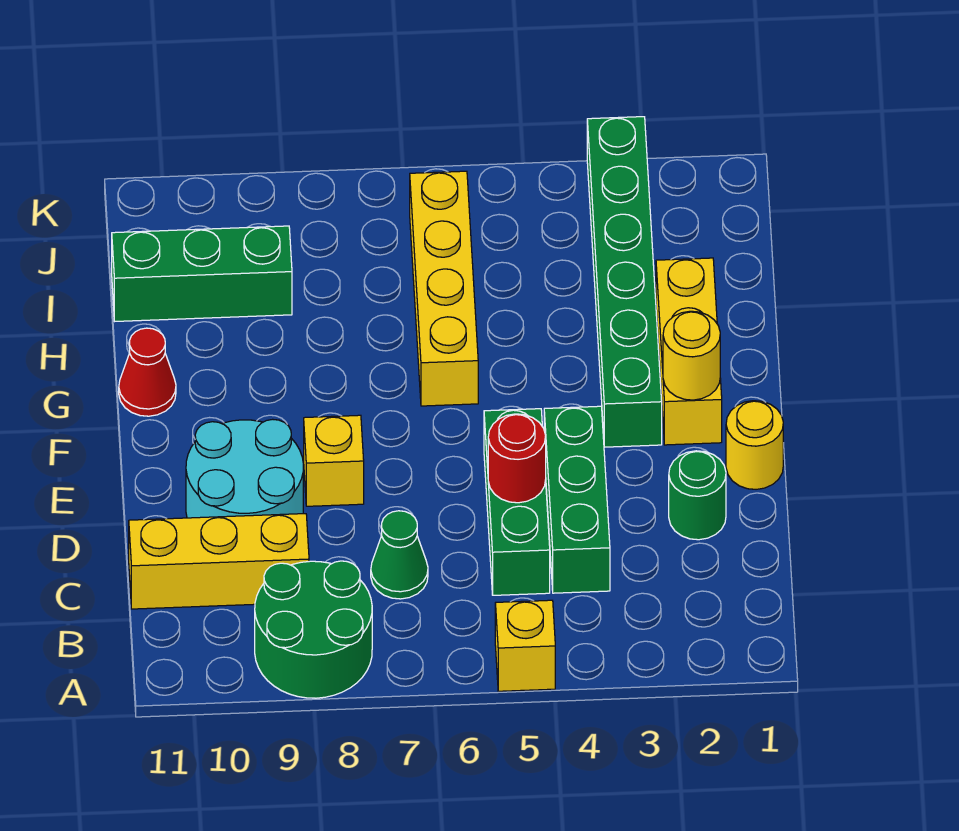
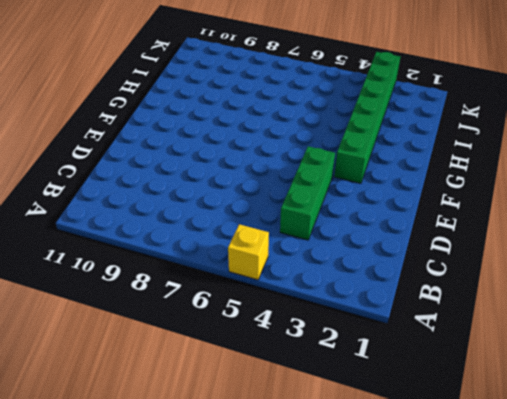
none -> green 2x2 round brick [255,561,372,698]
none -> green 1x3 brick [484,409,550,595]
none -> green 1x1 cone [371,511,428,599]

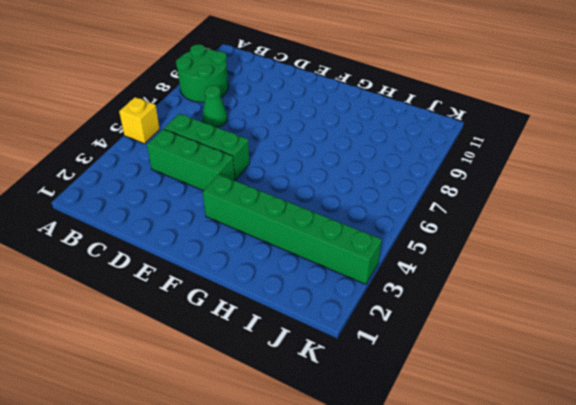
none -> yellow 1x3 brick [129,514,309,609]
none -> green 1x1 round brick [669,451,726,540]
none -> cyan 2x2 round brick [186,419,303,518]

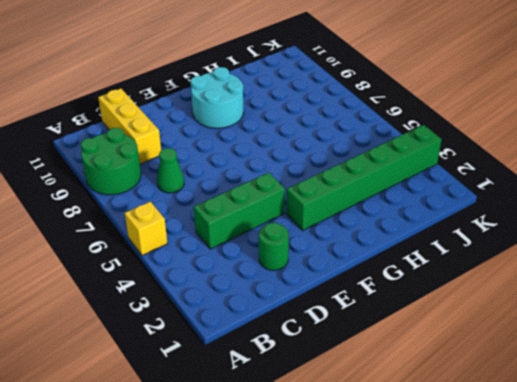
cyan 2x2 round brick [191,67,243,128] -> cyan 2x2 round brick moved to [186,419,303,518]
none -> green 1x3 brick [484,409,550,595]
none -> yellow 1x1 round brick [726,401,783,489]
none -> yellow 1x1 brick [304,415,364,506]

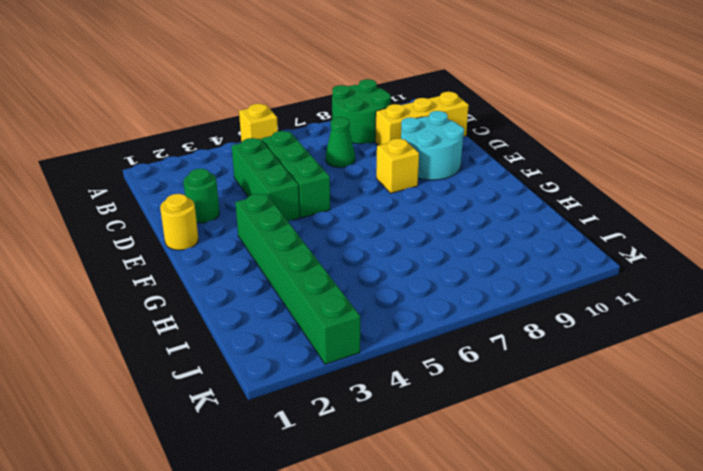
none -> yellow 1x3 brick [656,258,722,445]
none -> yellow 1x4 brick [410,171,478,406]
none -> red 1x1 cone [119,328,176,416]

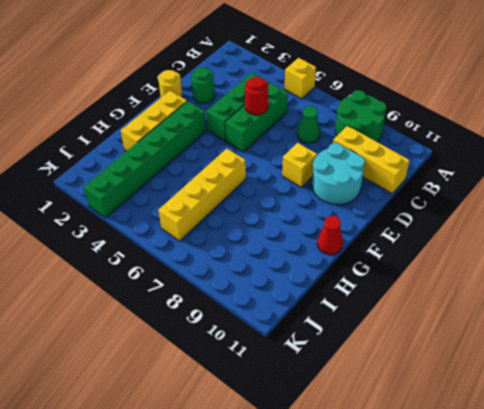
none -> green 1x3 brick [112,226,292,321]
none -> yellow 1x1 round brick [663,311,720,400]

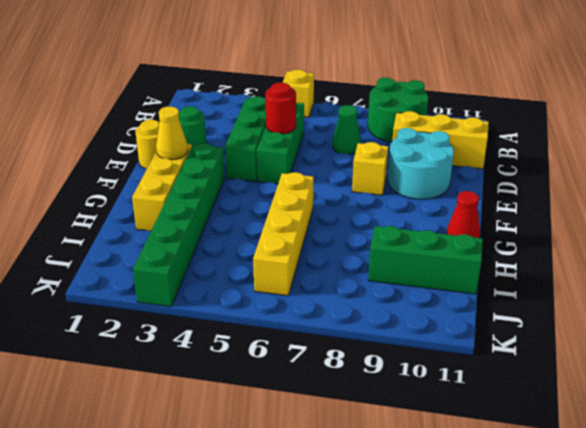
yellow 1x1 cone [156,106,188,160] -> yellow 1x1 round brick [663,311,720,400]

